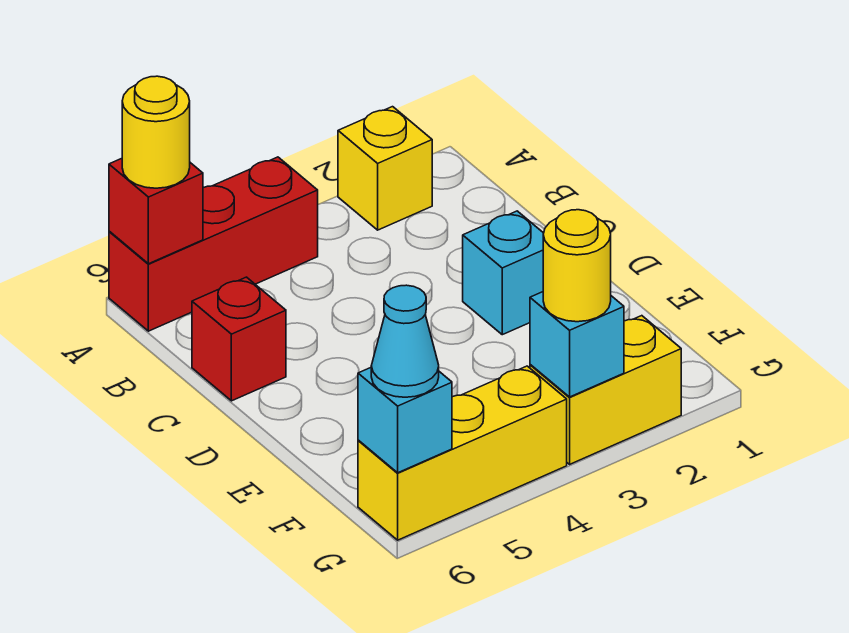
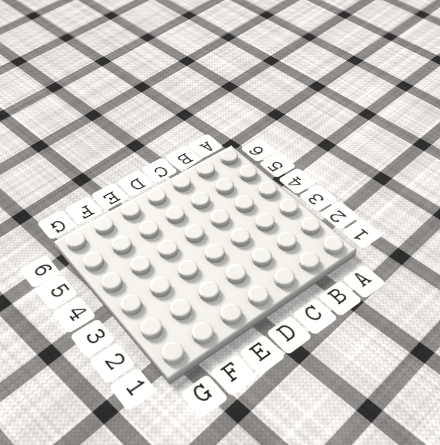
none -> yellow 1x1 brick [338,107,432,230]
none -> red 1x3 brick [109,157,318,331]
none -> red 1x1 brick [192,277,286,401]

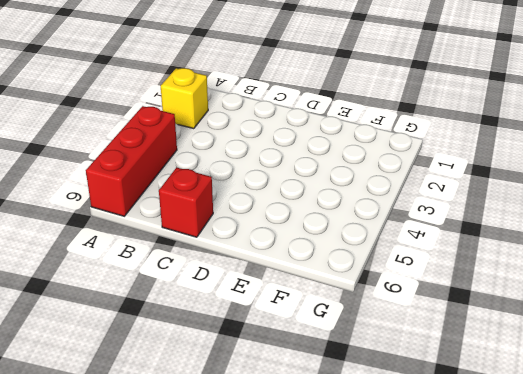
none -> cyan 1x1 brick [463,211,544,335]
none -> yellow 1x2 brick [530,316,681,464]
none -> yellow 1x3 brick [358,366,567,540]

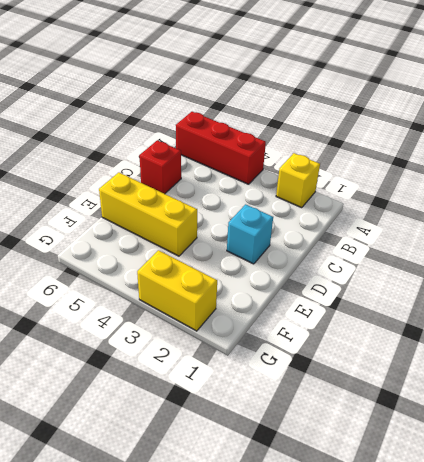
yellow 1x3 brick [99,173,197,256] -> yellow 1x3 brick moved to [358,366,567,540]
none -> red 1x1 brick [109,158,203,264]
none -> cyan 1x1 brick [530,292,624,397]
none -> cyan 1x1 brick [358,368,452,473]

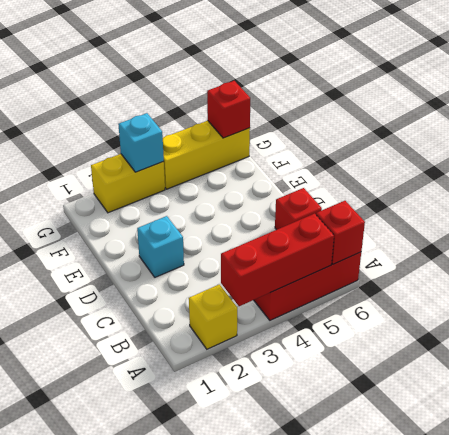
red 1x3 brick [221,214,334,306] -> none
red 1x1 brick [207,81,250,138] -> cyan 1x1 brick [358,368,452,473]
none -> yellow 1x1 round brick [122,76,190,188]
none -> yellow 1x1 round brick [543,210,611,322]
none -> cyan 1x1 cone [371,285,439,397]

